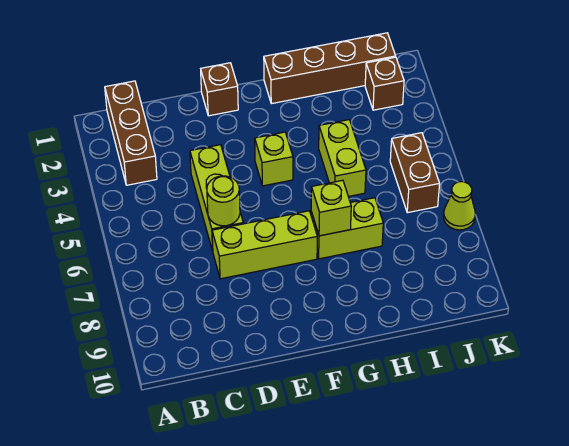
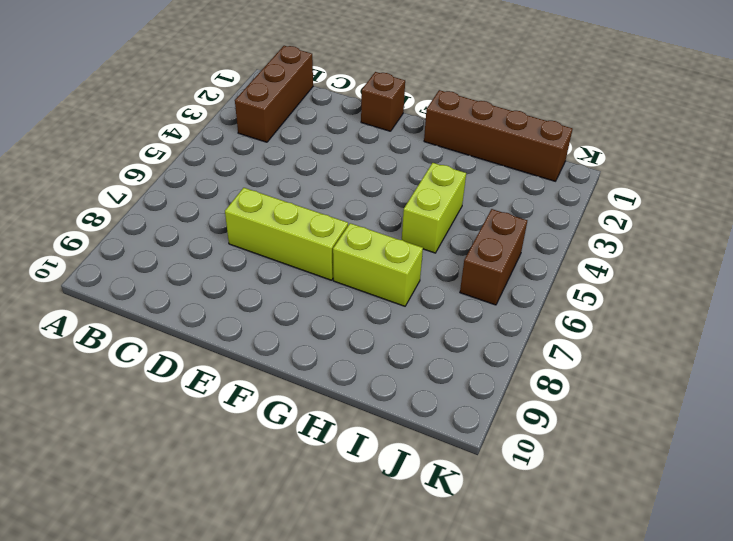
none -> lime 1x3 brick [190,145,243,251]
none -> lime 1x1 brick [255,132,293,186]
none -> brown 1x1 brick [365,57,404,110]

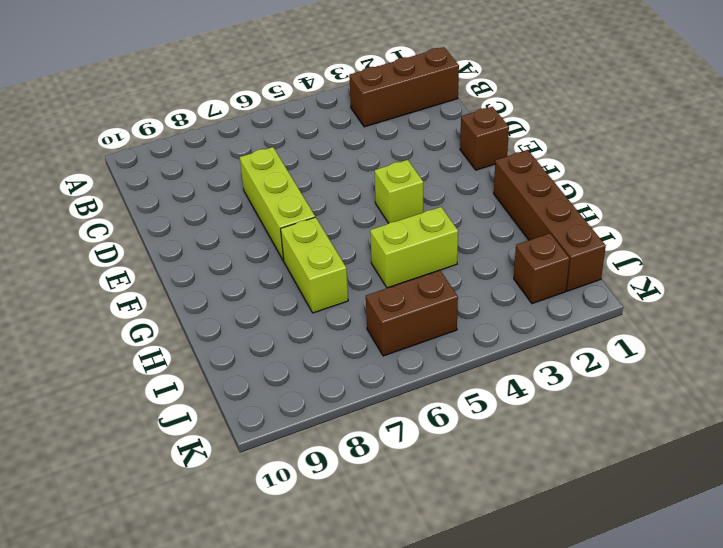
none -> lime 1x3 brick [190,145,243,251]
none -> lime 1x1 cone [443,182,475,230]
none -> lime 1x1 round brick [207,176,240,226]

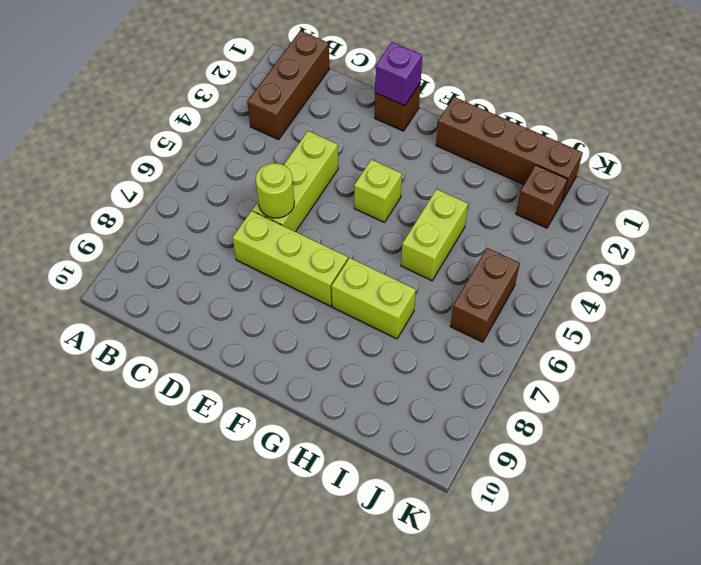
purple 1x1 brick [375,42,422,106] -> none
none -> lime 1x1 cone [443,182,475,230]
none -> lime 1x1 brick [311,180,351,236]

